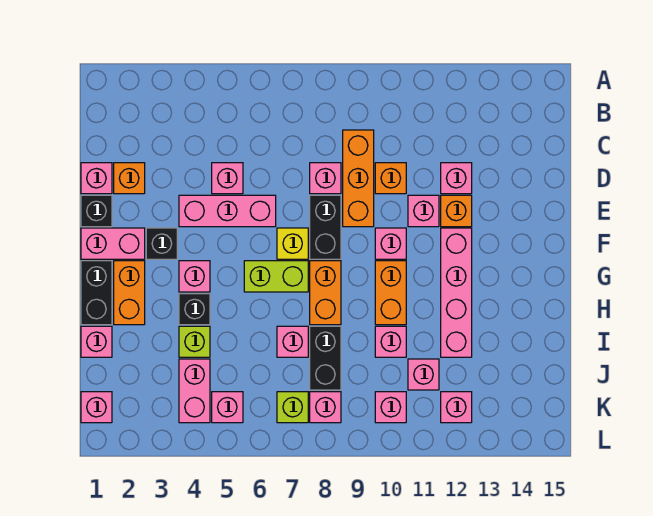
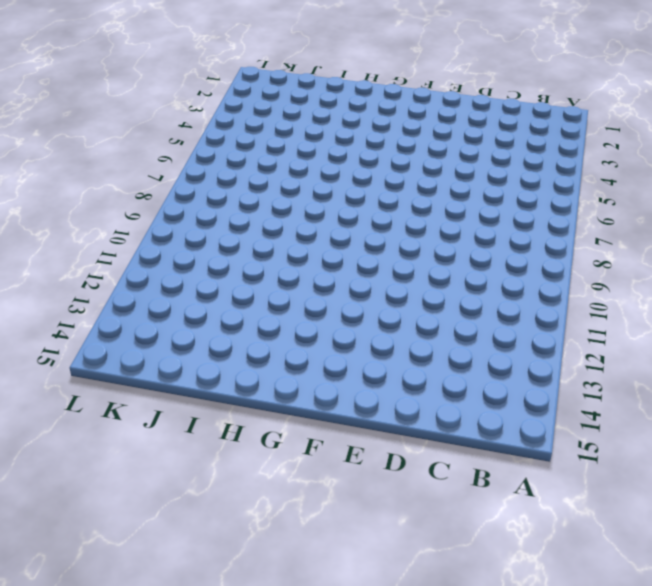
none -> orange 1x3 brick [343,130,374,227]
none -> pink 1x1 brick [81,163,112,194]
none -> orange 1x1 brick [114,163,145,194]
none -> pink 1x1 brick [212,163,243,194]

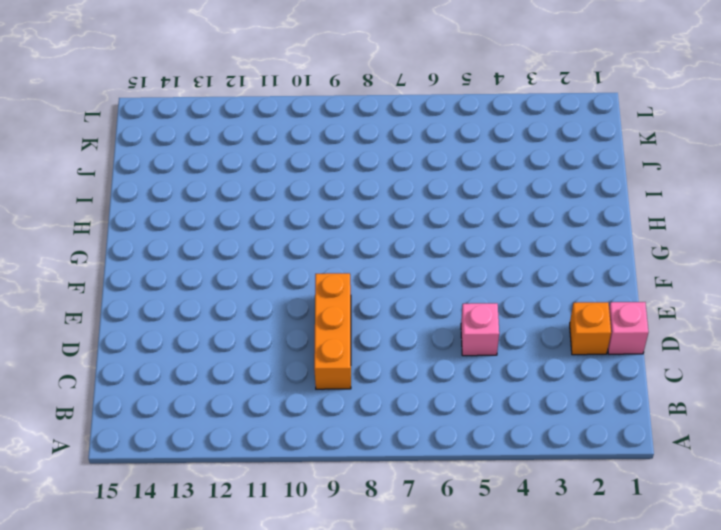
none -> pink 1x1 brick [310,163,341,194]
none -> orange 1x1 brick [375,163,406,194]
none -> pink 1x1 brick [441,163,472,194]
none -> black 1x1 brick [81,195,112,227]

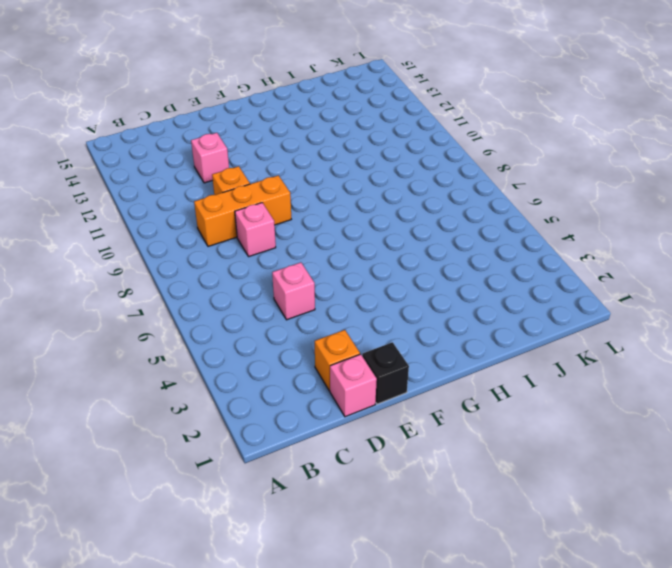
none -> pink 1x3 brick [179,195,276,227]
none -> black 1x2 brick [310,195,341,259]
none -> pink 1x1 brick [408,195,439,227]
none -> orange 1x1 brick [441,195,472,227]

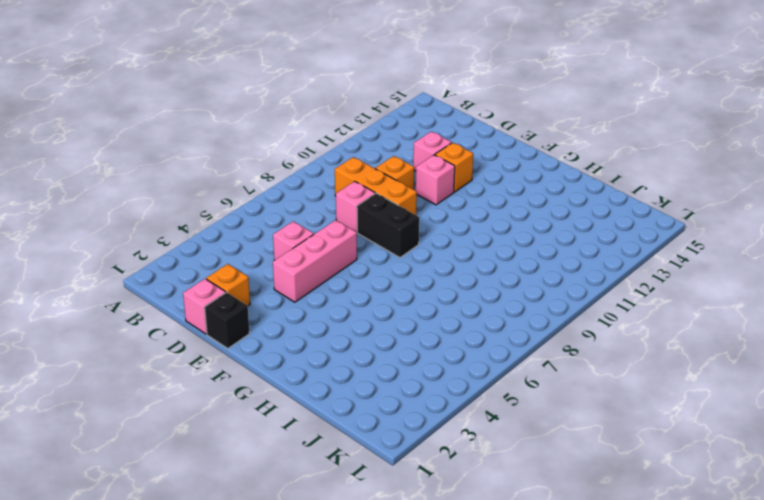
none -> pink 1x2 brick [81,228,145,259]
none -> black 1x1 brick [146,228,177,259]
none -> yellow 1x1 brick [277,228,308,259]
none -> pink 1x1 brick [375,228,406,259]

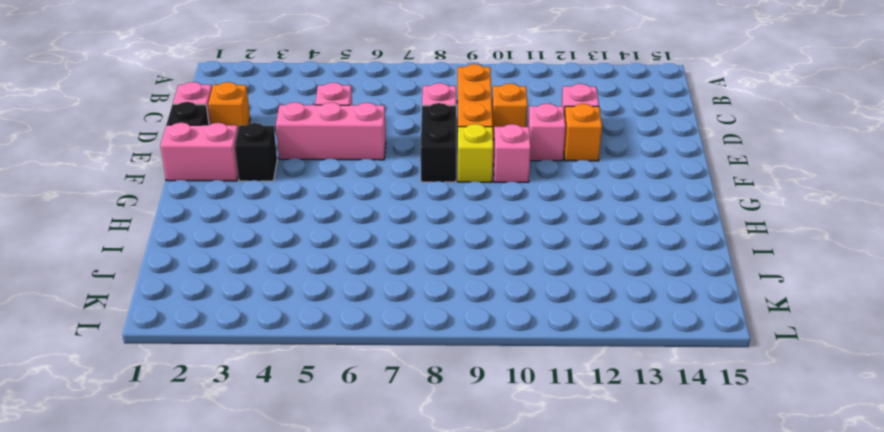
yellow 1x1 brick [458,124,493,182] -> yellow 1x1 brick moved to [277,228,308,259]
none -> pink 1x4 brick [441,228,472,357]
none -> black 1x2 brick [81,261,112,325]
none -> orange 1x2 brick [114,261,145,325]
none -> pink 1x1 brick [179,261,210,292]

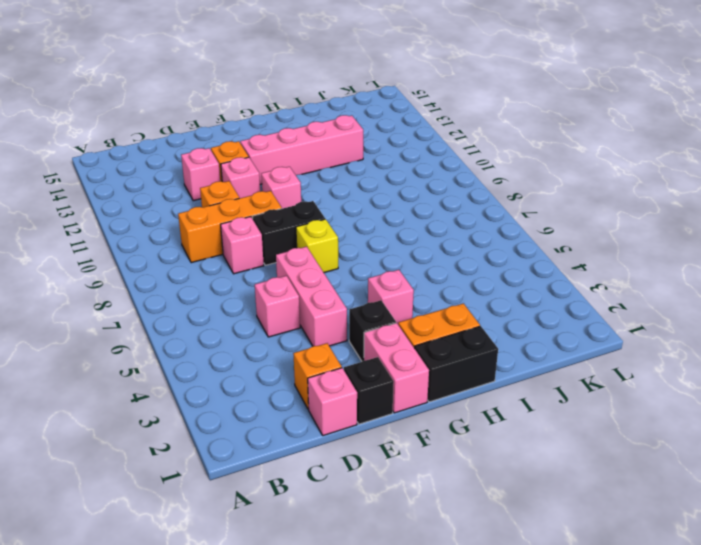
none -> lime 1x2 brick [244,261,308,292]
none -> orange 1x2 brick [310,261,341,325]
none -> orange 1x2 brick [375,261,406,325]
none -> black 1x1 brick [179,294,210,325]

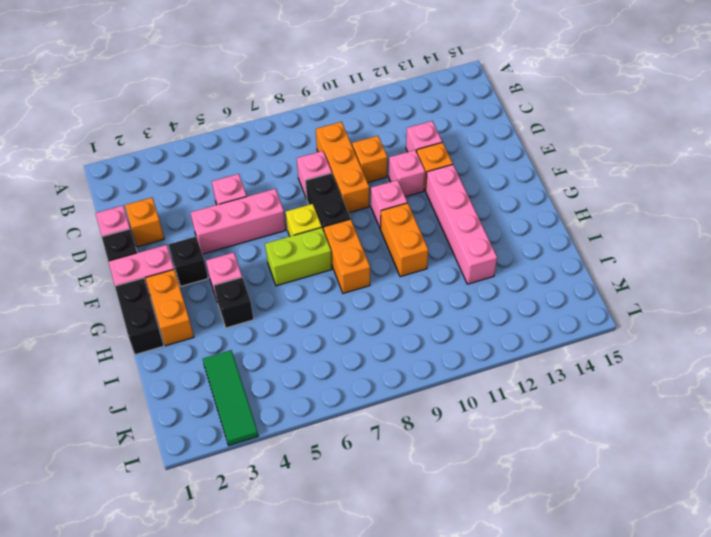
green 1x3 tile [203,350,258,446] -> none
none -> pink 1x1 brick [81,326,112,357]
none -> lime 1x1 brick [179,326,210,357]
none -> pink 1x1 brick [277,326,308,357]
none -> black 1x2 brick [310,326,341,390]

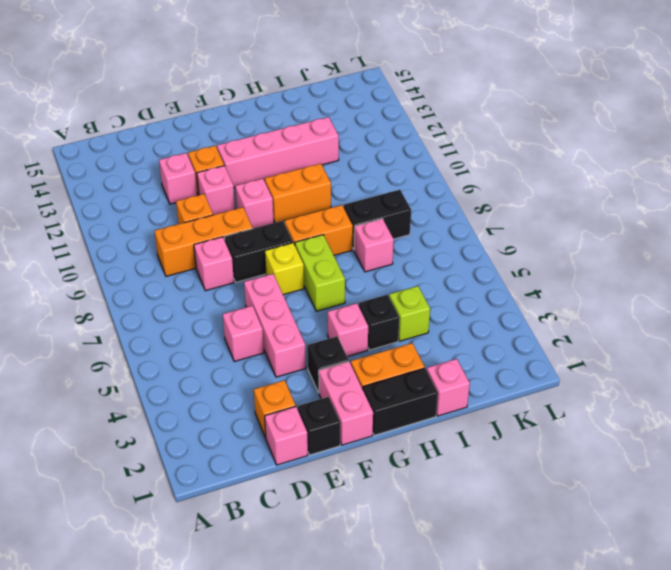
none -> pink 1x1 brick [375,326,406,357]
none -> pink 1x2 brick [179,359,210,423]
none -> pink 1x1 brick [408,359,439,390]
none -> pink 1x1 brick [81,392,112,423]

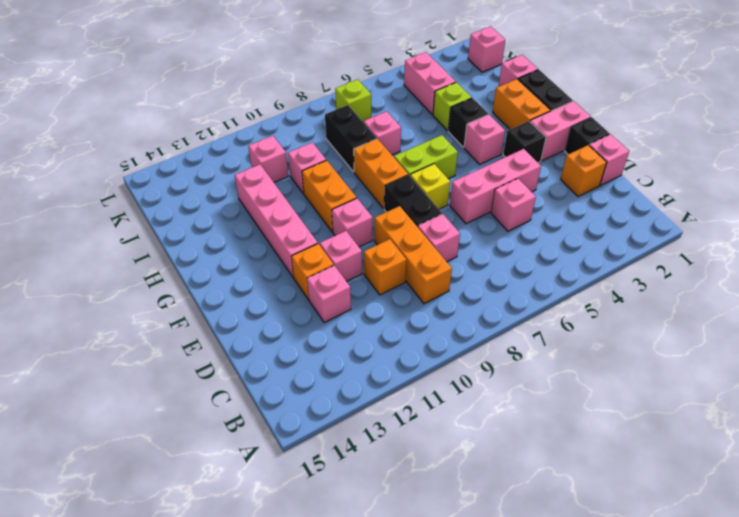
none -> pink 1x1 brick [212,392,243,423]
none -> pink 1x1 brick [310,392,341,423]
none -> pink 1x1 brick [375,392,406,423]
none -> pink 1x1 brick [441,392,472,423]

